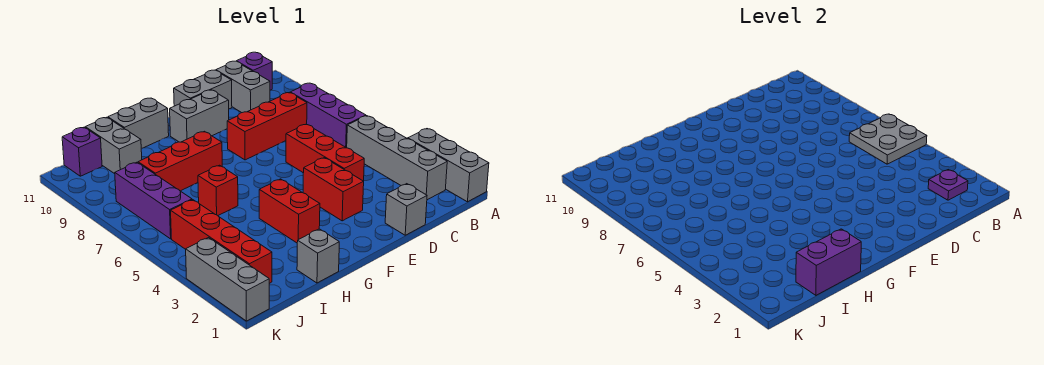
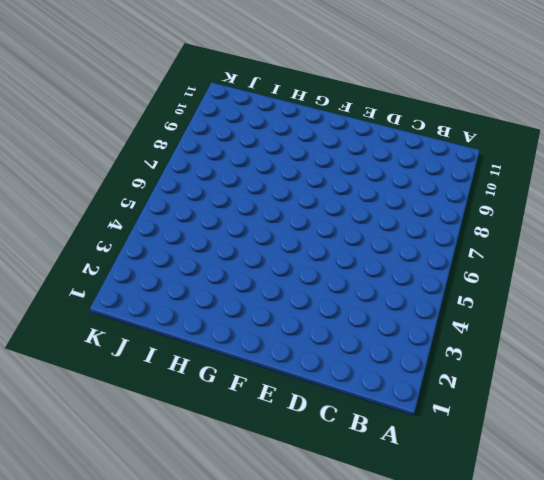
none -> grey 1x3 brick [408,129,489,202]
none -> grey 1x4 brick [347,116,447,200]
none -> purple 1x3 brick [290,83,366,148]

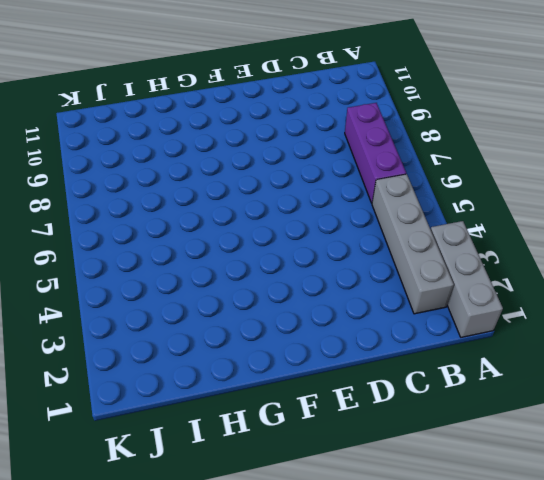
none -> purple 1x1 brick [237,52,272,90]
none -> red 1x3 brick [227,92,307,160]
none -> grey 1x2 brick [216,61,270,113]

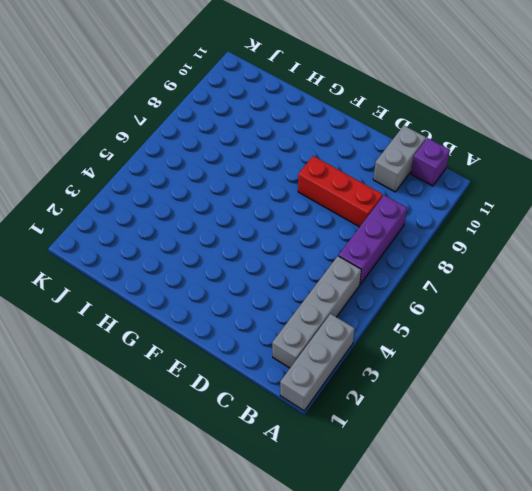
none -> grey 1x1 brick [385,184,427,235]
none -> red 1x3 brick [286,124,364,181]
none -> grey 1x2 brick [174,70,232,109]

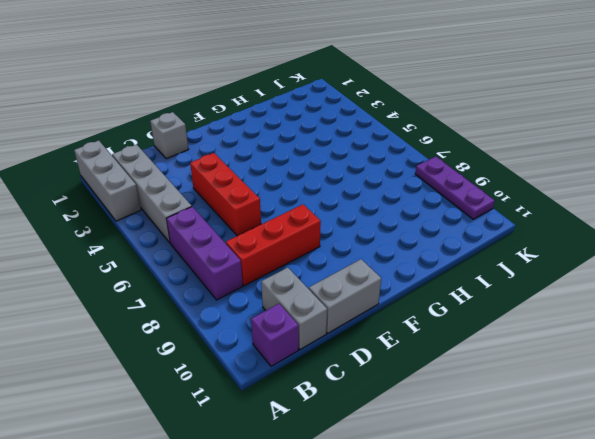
purple 1x3 plate [415,156,495,219] -> none
none -> red 1x2 brick [303,158,364,221]
none -> grey 1x2 brick [170,90,229,142]
none -> red 1x2 brick [259,179,320,243]

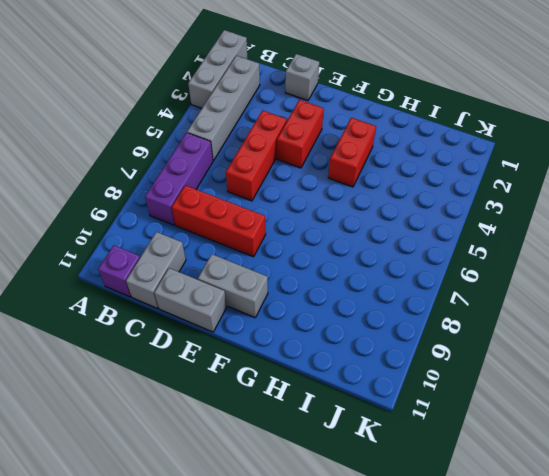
none -> red 1x3 brick [138,131,222,191]
none -> grey 1x2 brick [108,98,169,149]
none -> grey 1x1 brick [297,229,339,283]

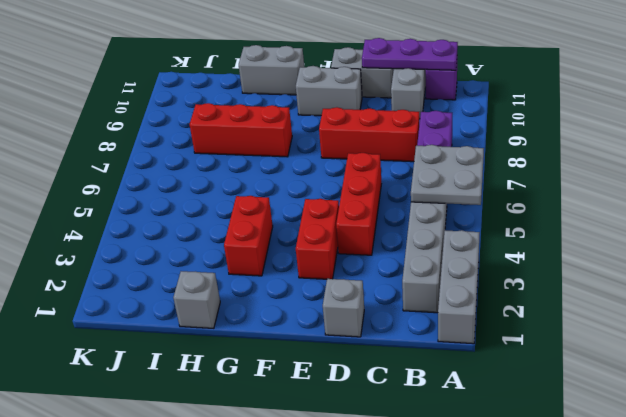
purple 1x3 plate [362,38,458,70] -> none
none -> red 1x1 brick [198,165,238,215]
none -> grey 1x2 brick [85,117,142,174]
none -> red 1x4 brick [171,200,272,283]

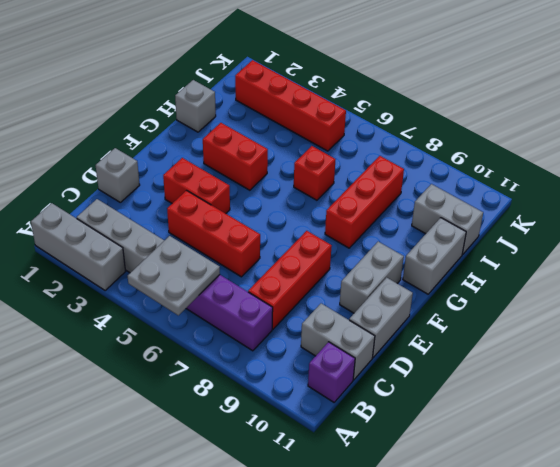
none -> purple 1x3 brick [115,162,192,239]
none -> purple 1x1 brick [62,127,102,176]
none -> grey 1x3 brick [186,238,269,321]

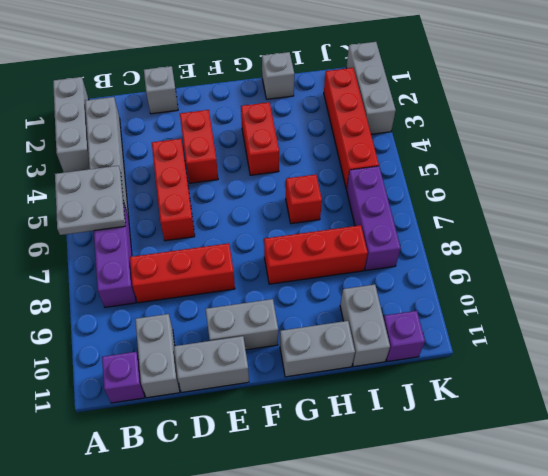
none -> purple 1x1 plate [928,170,968,200]
none -> purple 1x2 brick [796,229,861,295]

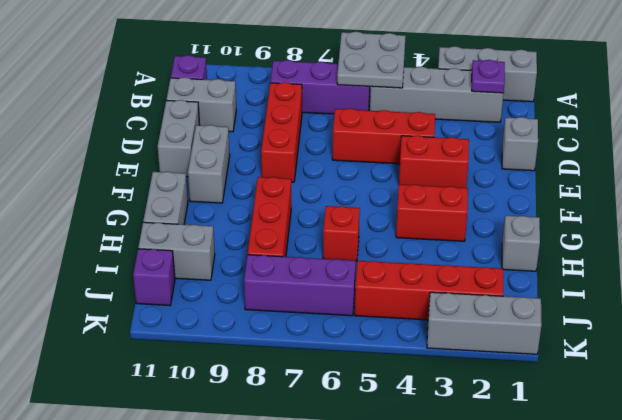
none -> purple 1x2 brick [796,229,861,295]

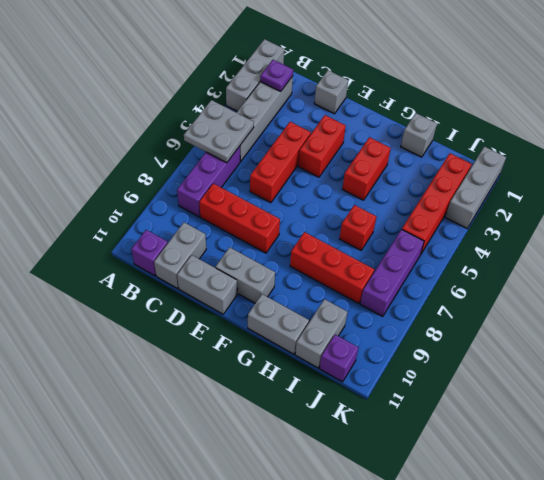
none -> purple 1x2 brick [796,229,861,295]

